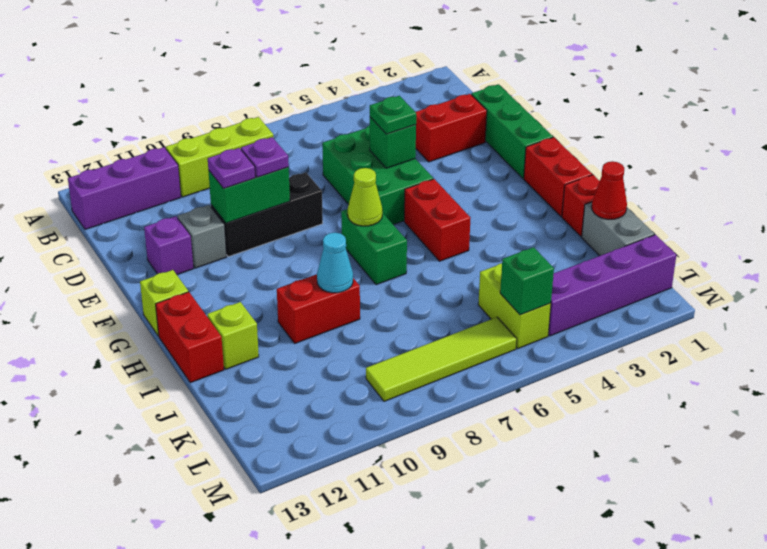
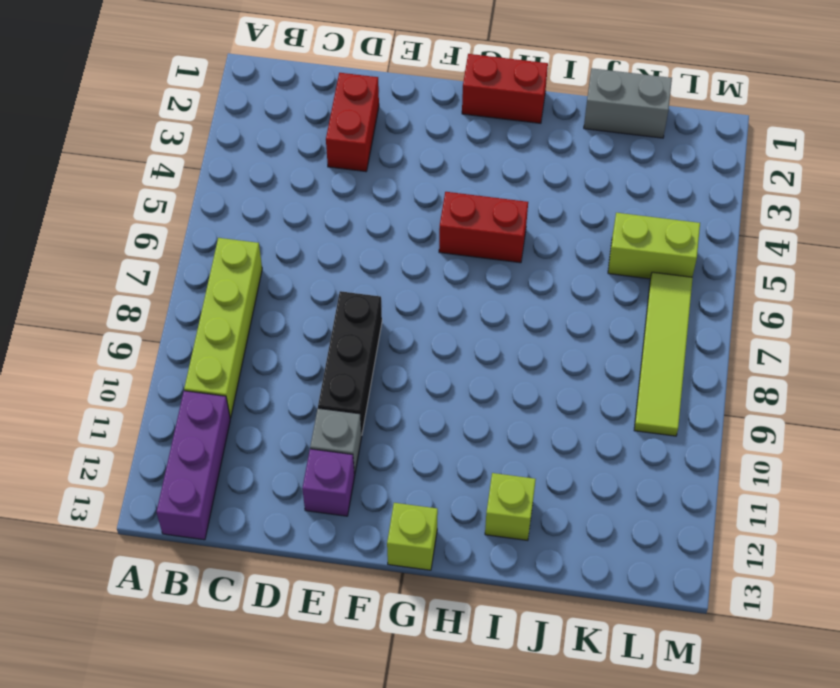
lime 1x4 brick [184,238,262,418] -> lime 1x3 brick [166,117,273,197]
none -> green 1x3 brick [471,84,553,179]
none -> green 2x3 brick [322,125,433,225]
none -> green 1x2 brick [341,209,407,285]

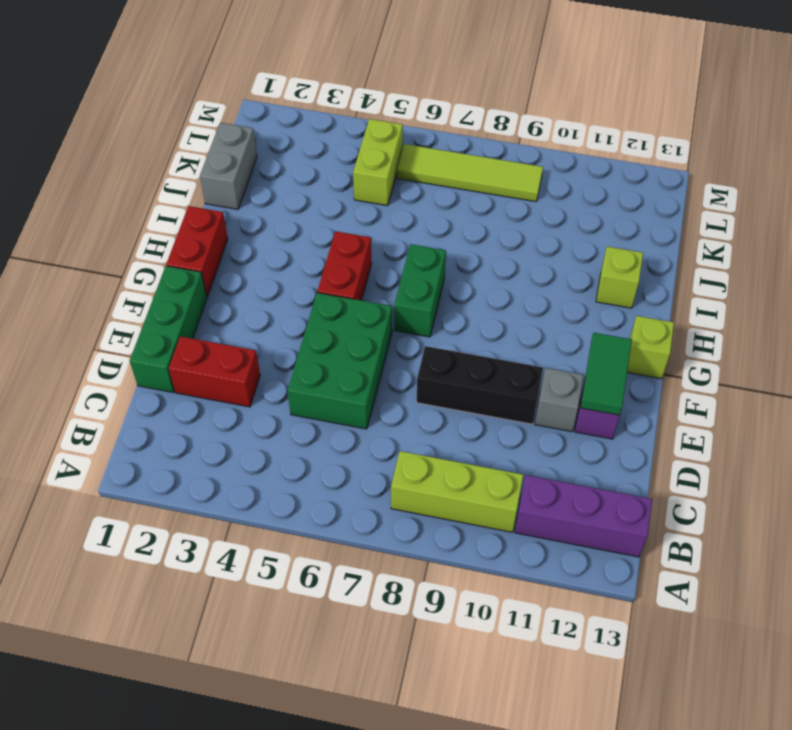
green 1x2 tile [580,333,632,415] -> none
none -> red 1x2 brick [156,292,224,383]
none -> red 1x1 brick [562,175,600,236]
none -> red 1x2 brick [277,274,360,343]

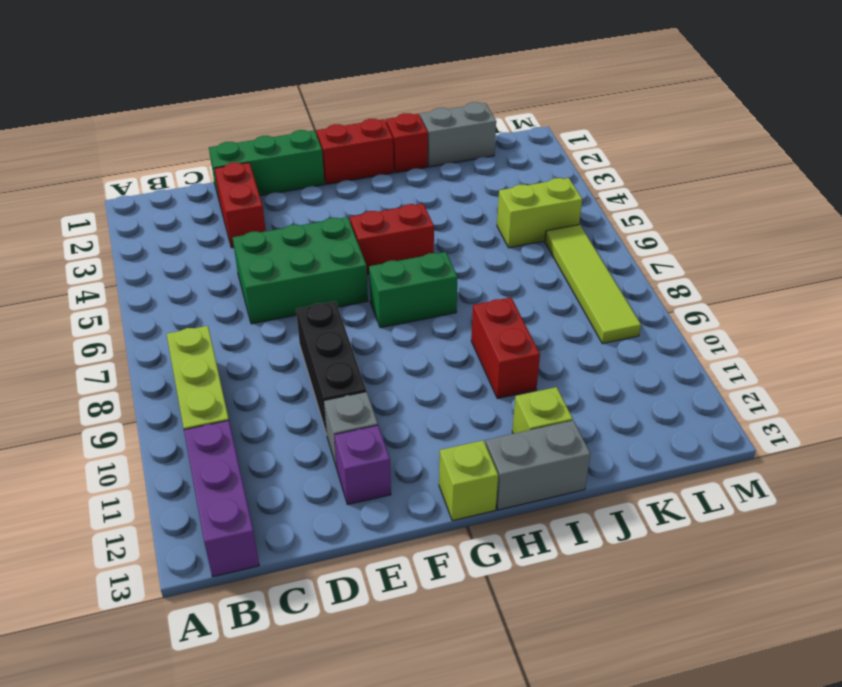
grey 1x2 brick [486,420,591,510] -> red 1x2 brick [156,292,224,383]
none -> purple 1x4 brick [548,235,676,336]
none -> green 1x1 brick [370,117,416,168]
none -> green 1x2 brick [208,167,290,223]

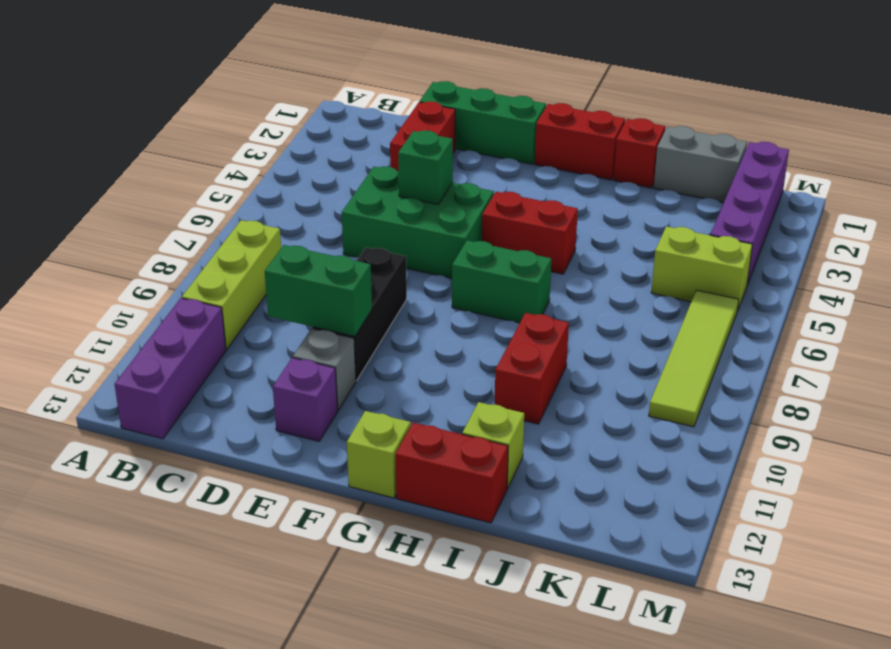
green 1x2 brick [265,245,372,336] -> green 1x2 brick turned to [208,167,290,223]
none -> lime 1x1 cone [348,168,382,226]
none -> cyan 1x1 cone [317,233,353,293]
none -> red 1x1 cone [592,161,627,219]

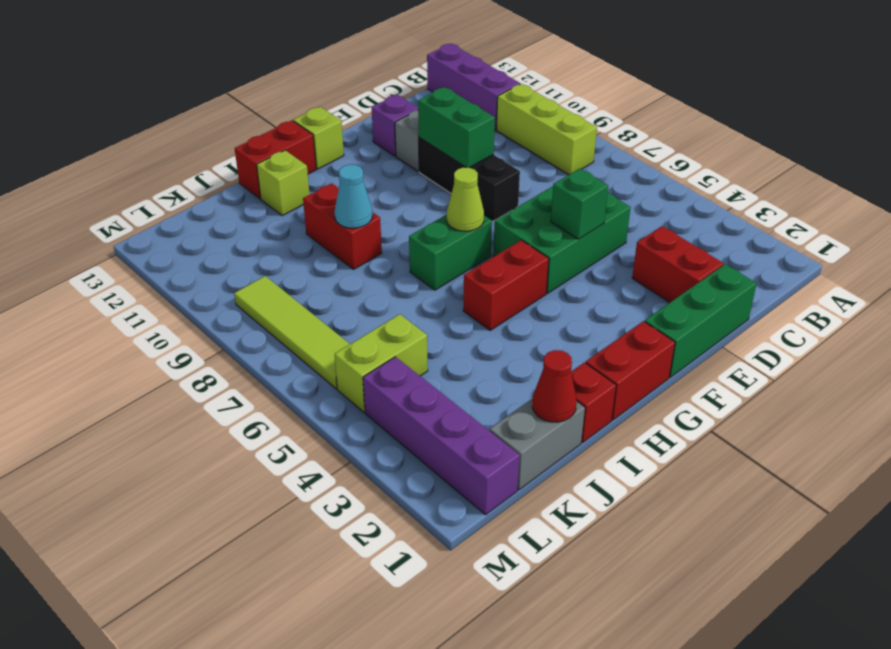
none -> green 1x1 brick [500,247,554,315]
none -> green 1x1 plate [370,96,416,134]
none -> purple 1x1 plate [241,137,289,177]

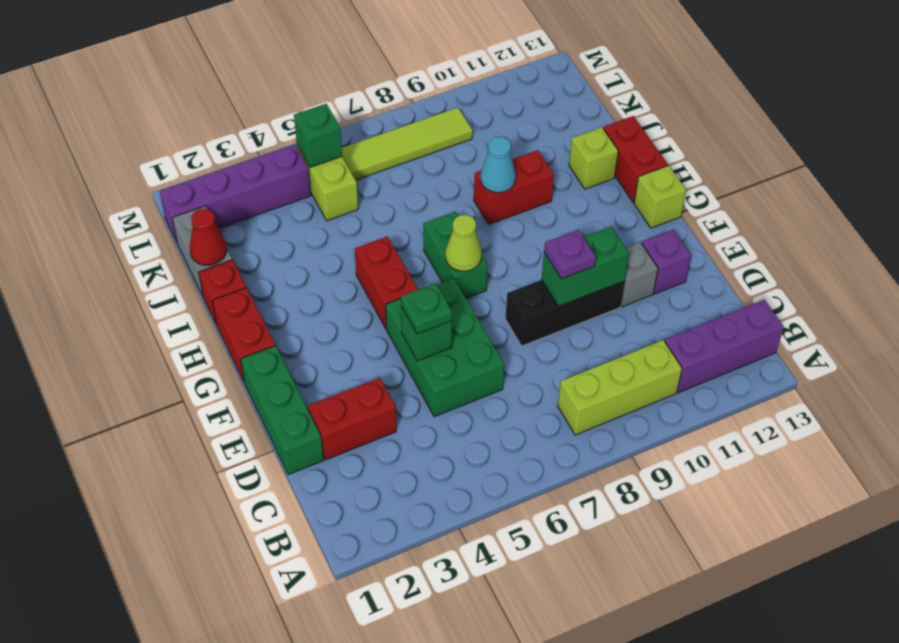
none -> purple 1x1 plate [208,148,256,188]

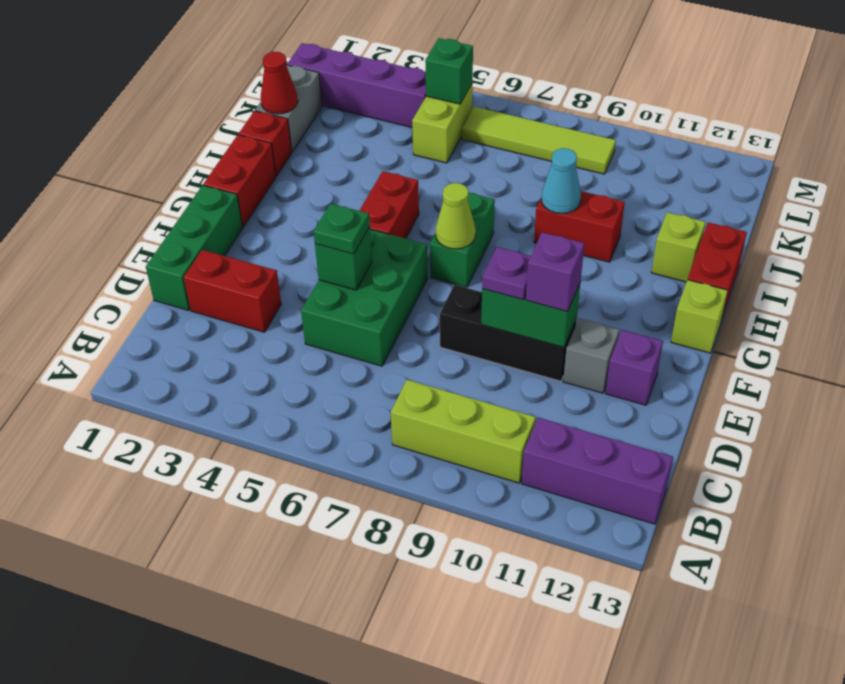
purple 1x1 brick [526,232,584,311] -> purple 1x1 plate [208,148,256,188]

